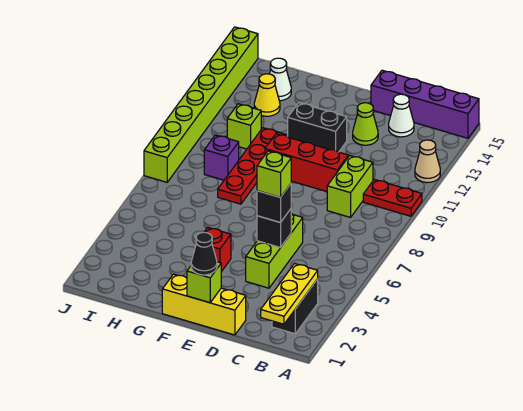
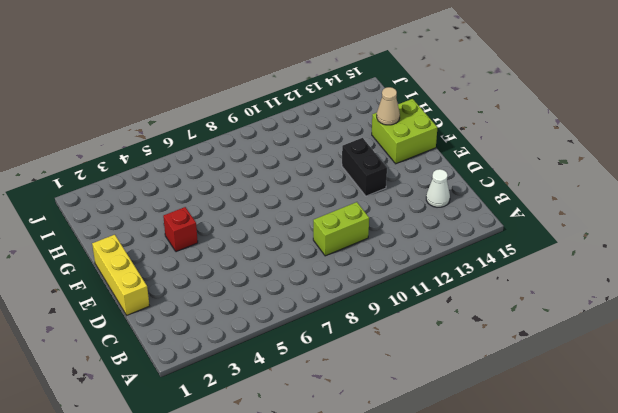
lime 2x2 brick [372,99,438,164] -> none
tan 1x1 cone [377,87,400,125] -> tan 1x1 cone moved to [415,140,440,183]
none -> red 1x2 plate [363,180,422,216]
none -> purple 1x4 brick [371,70,479,138]
none -> black 1x2 brick [272,279,318,334]

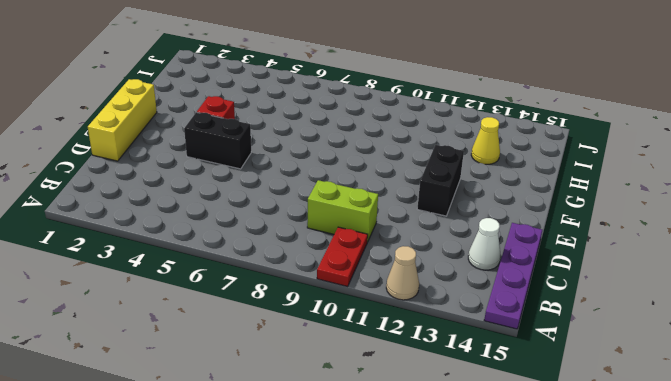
purple 1x4 plate [484,223,542,329] -> purple 1x4 brick [371,70,479,138]
black 1x2 brick [184,112,251,169] -> black 1x2 brick moved to [272,279,318,334]
none -> lime 1x3 brick [246,214,303,288]
none -> red 1x3 brick [265,134,348,192]
none -> lime 1x1 cone [353,103,378,145]

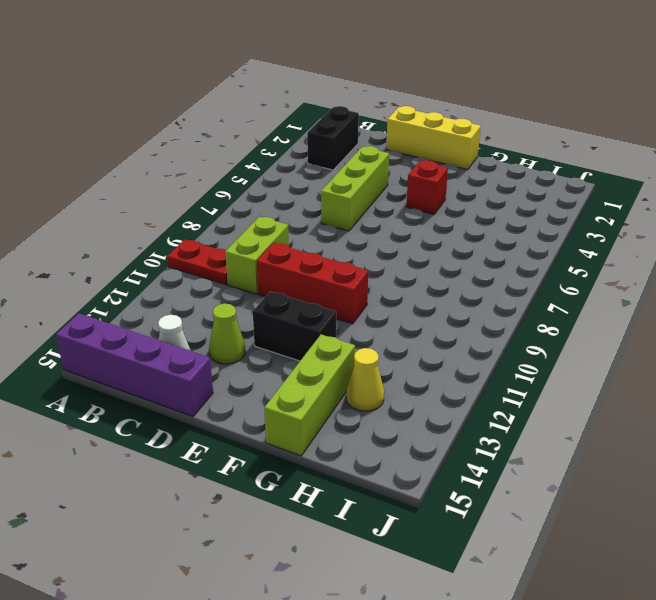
lime 1x3 brick [264,334,355,456] -> none
none -> tan 1x1 cone [415,140,440,183]
none -> red 1x4 plate [218,128,286,204]
none -> purple 1x1 brick [204,135,239,180]

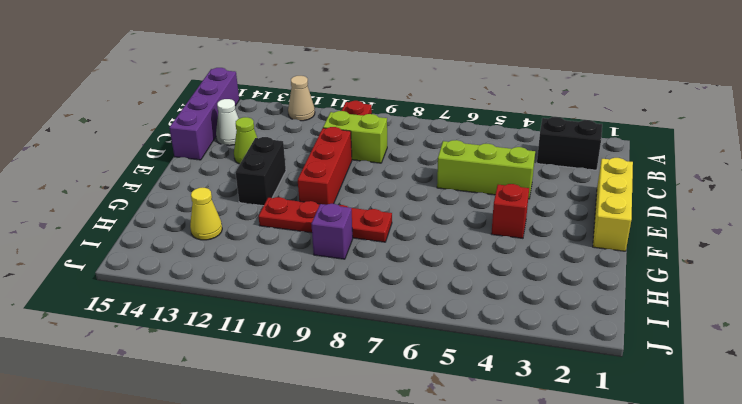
none -> lime 1x1 brick [227,104,261,149]
none -> white 1x1 cone [270,58,291,101]
none -> lime 1x8 brick [144,27,258,182]

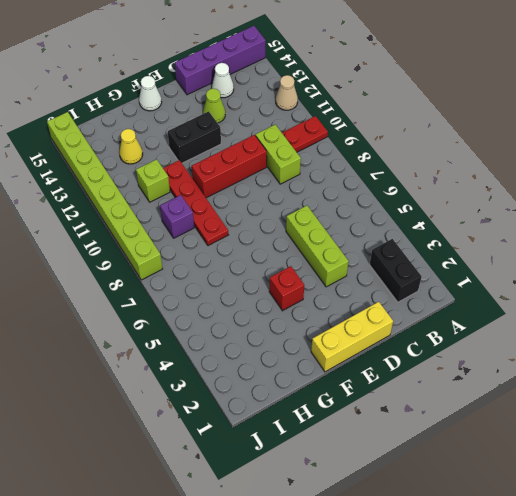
white 1x1 cone [139,76,162,111] -> white 1x1 cone moved to [270,58,291,101]
none -> yellow 1x3 plate [261,264,318,324]
none -> black 1x1 brick [257,209,291,248]
none -> lime 1x1 brick [187,262,221,303]

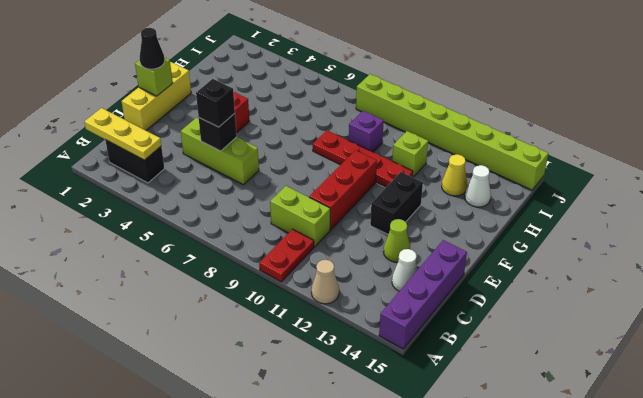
none -> lime 1x1 brick [257,151,291,197]

